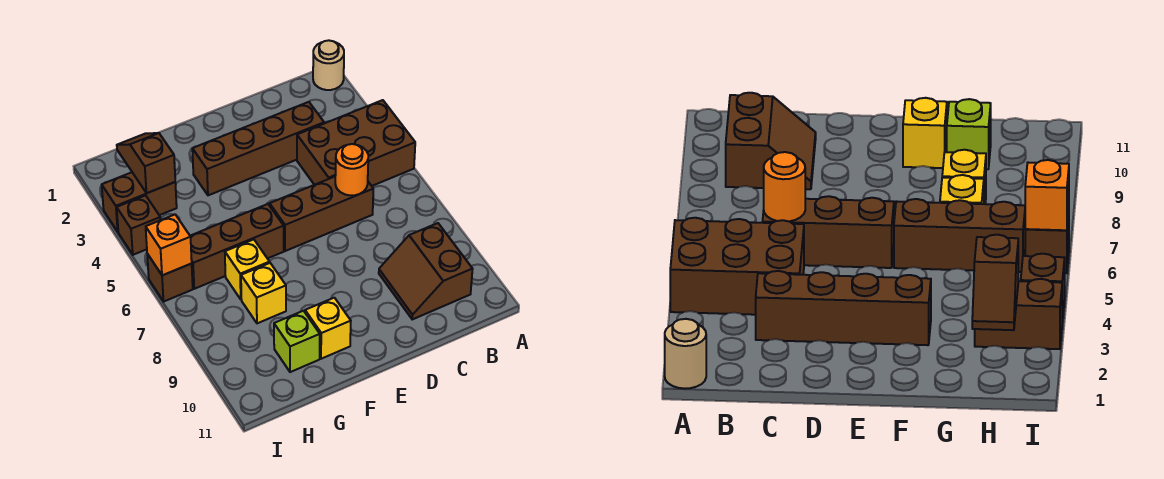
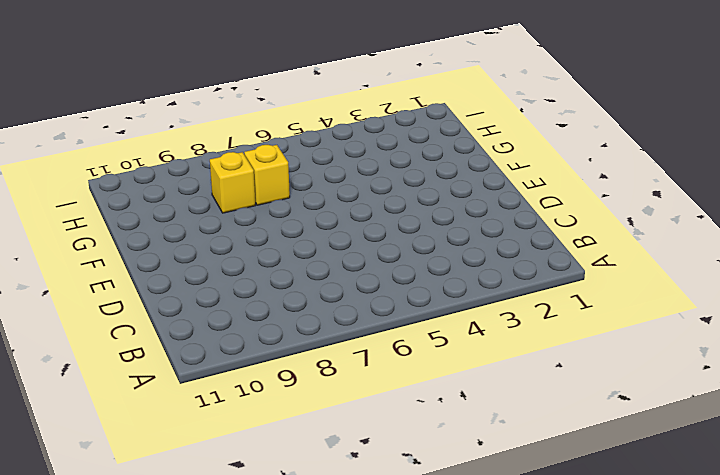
none -> tan 1x1 round brick [313,40,344,90]
none -> brown 2x3 brick [297,100,415,186]
none -> brown 2x2 slope [379,223,473,319]

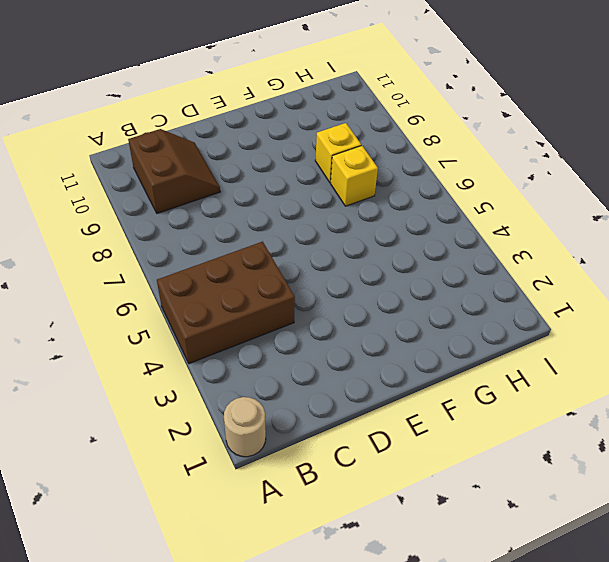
none -> brown 1x4 brick [192,102,324,195]
none -> brown 1x3 brick [270,177,373,251]
none -> brown 1x3 brick [190,204,284,289]

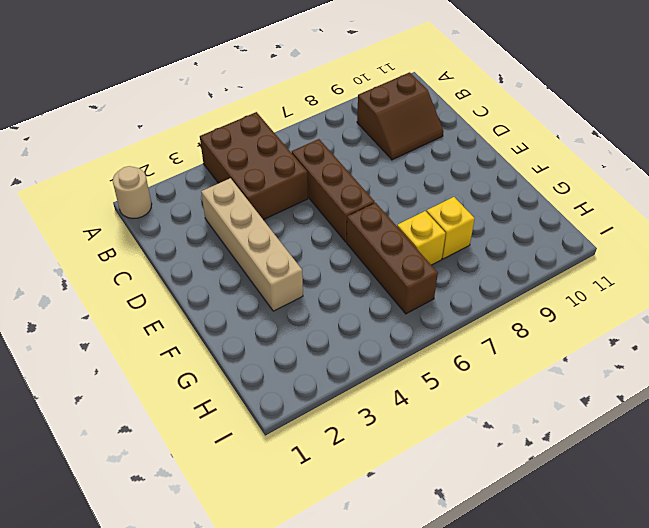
tan 1x4 brick [201,178,303,311] -> brown 1x4 brick [192,102,324,195]
none -> yellow 1x1 brick [305,298,351,359]
none -> lime 1x1 brick [274,311,320,372]
none -> brown 1x2 brick [102,172,177,232]

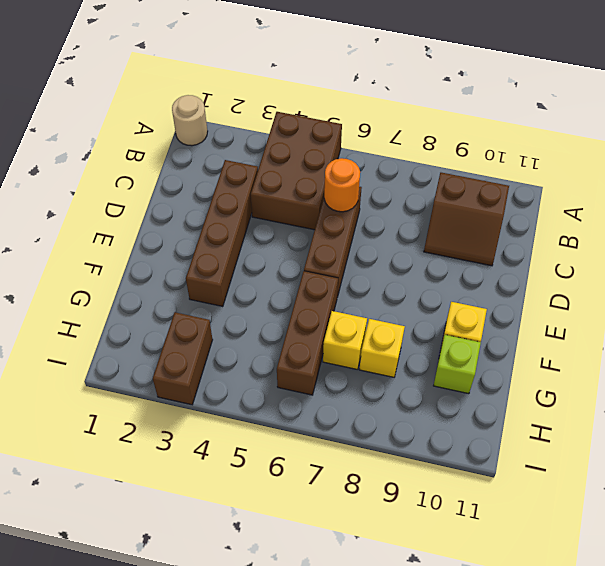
none -> brown 1x1 brick [117,195,161,255]
none -> brown 1x1 brick [147,254,193,302]
none -> brown 1x2 slope [117,133,175,193]

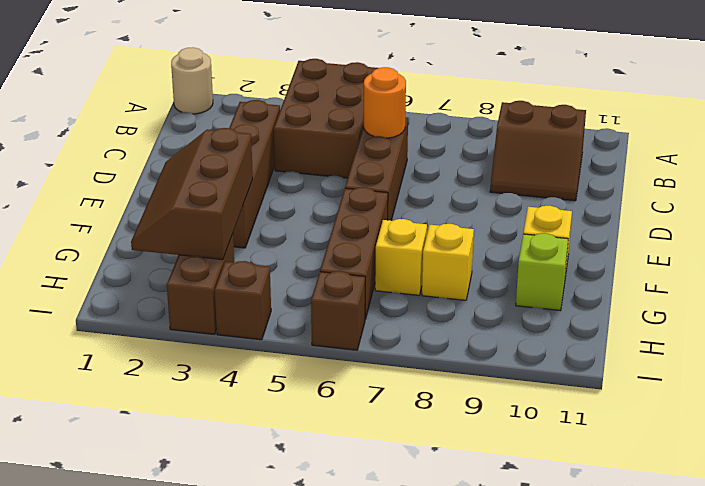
brown 2x3 slope [131,128,253,260] -> brown 1x2 slope [117,133,175,193]
none -> orange 1x1 brick [146,215,192,275]

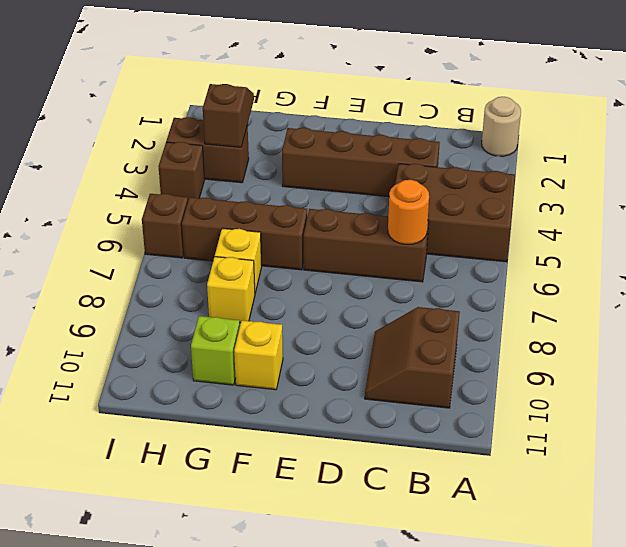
none -> orange 1x1 brick [146,215,192,275]

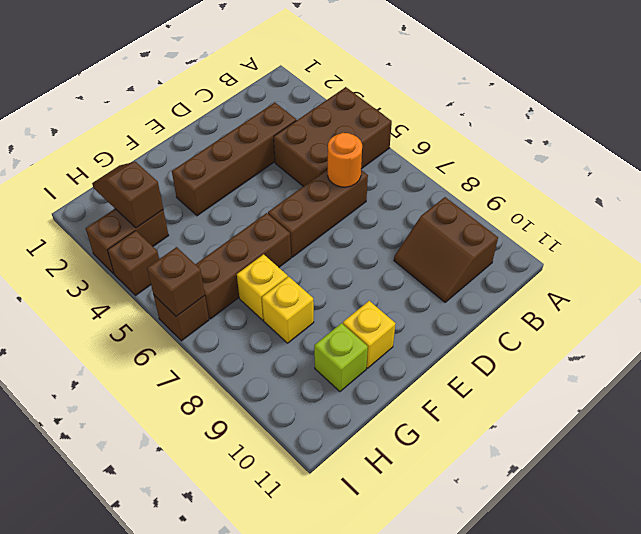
brown 1x1 brick [147,247,205,316] -> orange 1x1 brick [146,215,192,275]
none -> tan 1x1 round brick [313,40,344,90]

